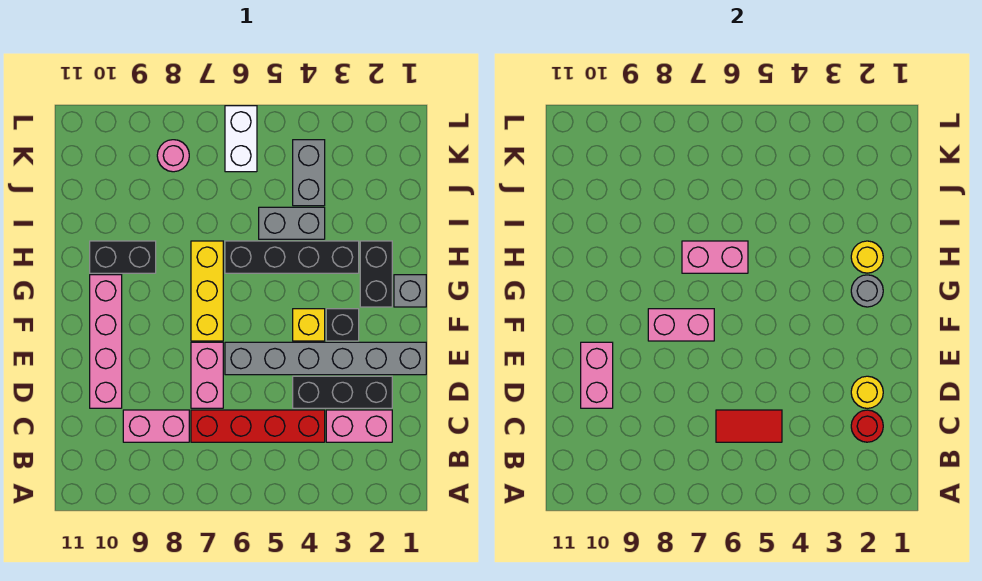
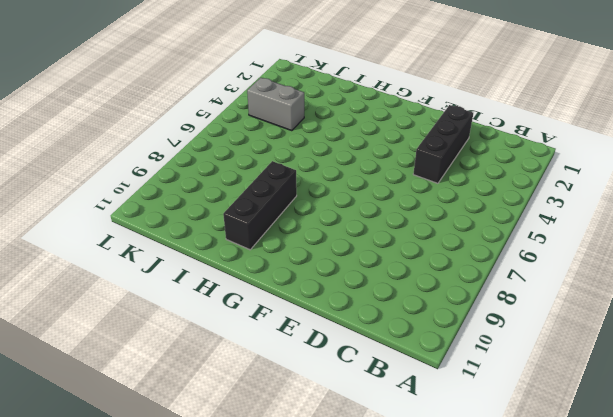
black 1x3 brick [223,161,297,250] -> black 1x2 brick [90,241,156,273]
none -> pink 1x2 brick [326,410,392,442]
none -> red 1x4 brick [191,410,325,442]
none -> pink 1x2 brick [123,410,189,442]

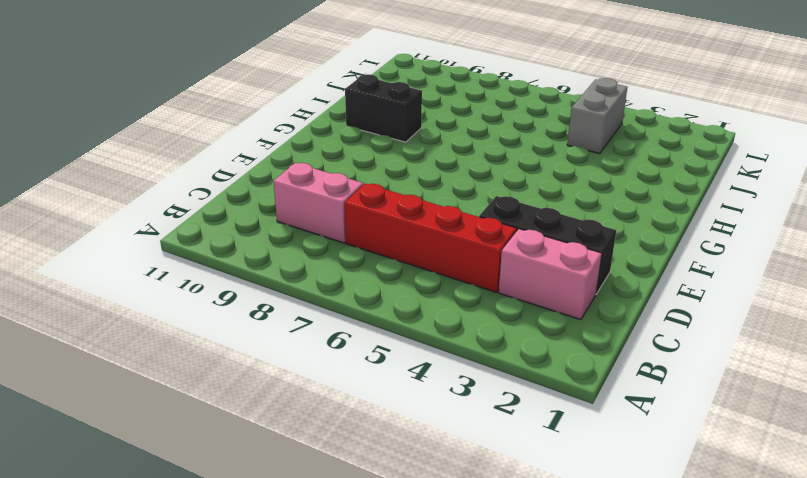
none -> pink 1x2 brick [191,342,223,408]
none -> pink 1x4 brick [90,275,122,408]
none -> grey 1x6 brick [225,342,426,375]

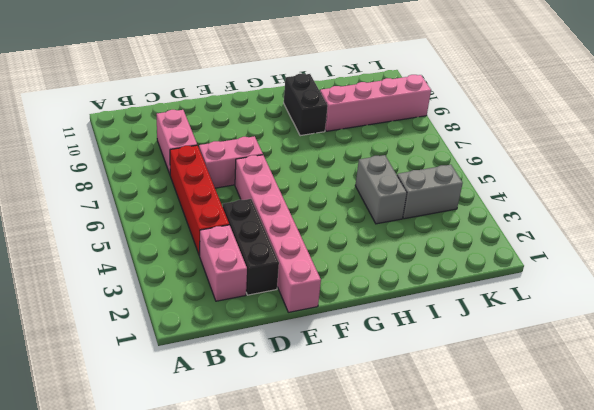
pink 1x6 brick [235,155,321,312] -> grey 1x6 brick [225,342,426,375]
pink 1x4 brick [320,75,431,131] -> pink 1x4 brick moved to [90,275,122,408]
none -> black 1x1 brick [326,309,359,341]
none -> yellow 1x1 brick [293,309,325,341]
none -> yellow 1x3 brick [191,241,223,341]

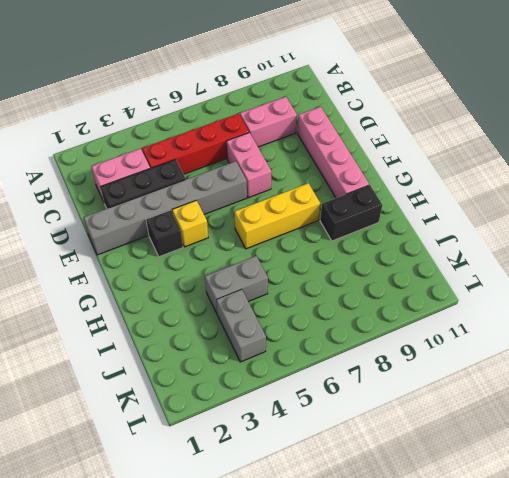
yellow 1x3 brick [235,183,320,249] -> yellow 1x3 brick turned to [191,241,223,341]
none -> grey 1x1 brick [394,275,426,307]
none -> black 1x2 brick [360,241,392,307]
none -> black 1x4 brick [225,241,359,273]

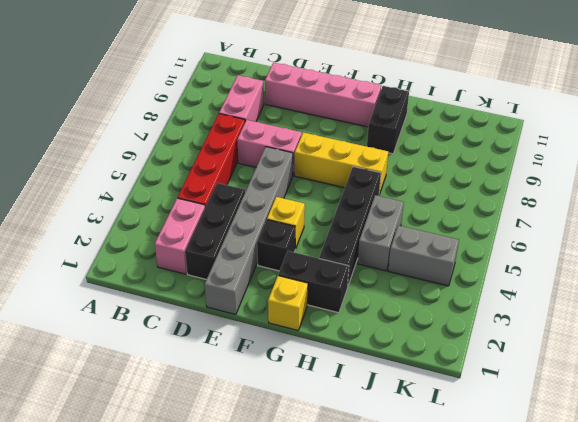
yellow 1x1 brick [268,276,308,330] -> grey 1x1 brick [394,275,426,307]
none -> white 1x2 brick [225,106,257,172]
none -> pink 1x1 round brick [157,140,189,172]
none -> red 1x1 round brick [851,410,883,442]

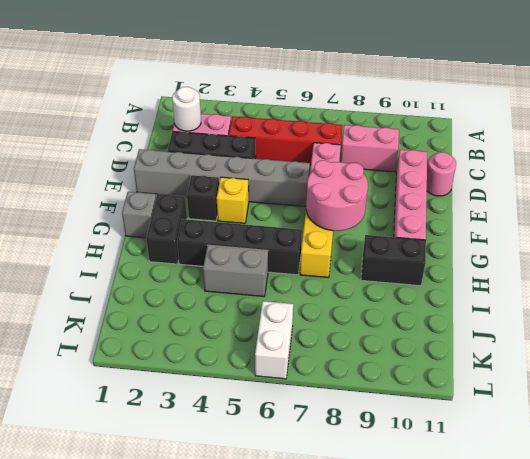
white 1x1 round brick [172,87,201,131] -> red 1x1 round brick [851,410,883,442]
pink 1x1 round brick [427,152,456,196] -> pink 1x1 round brick moved to [157,140,189,172]
pink 2x2 round brick [306,160,368,231] -> pink 1x2 brick [648,309,714,341]
none -> grey 1x2 brick [293,140,325,206]
none -> red 1x2 tile [716,410,782,442]
none -> yellow 1x1 round brick [851,376,883,408]

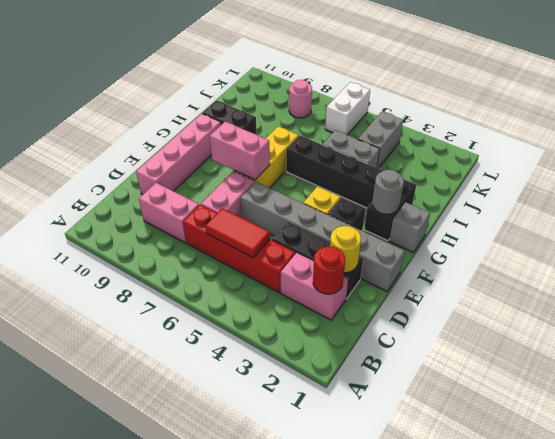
none -> pink 1x2 brick [581,342,613,408]
none -> yellow 1x1 round brick [851,241,883,273]
none -> pink 1x2 brick [682,241,748,273]

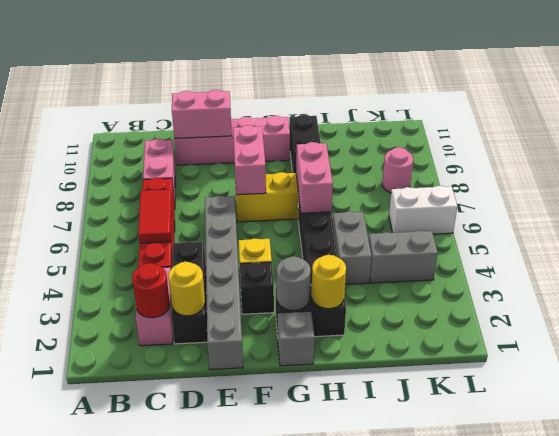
none -> pink 1x2 brick [191,342,223,408]

